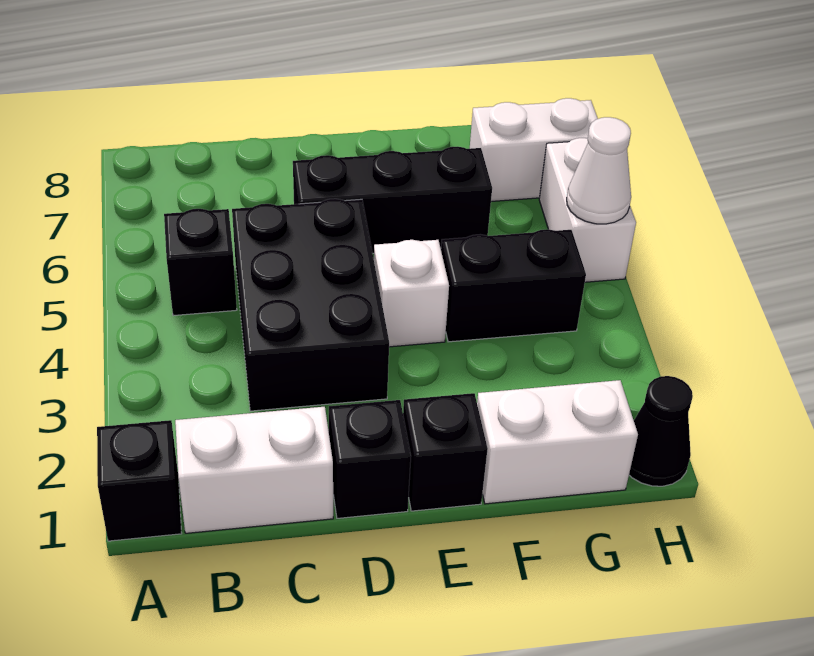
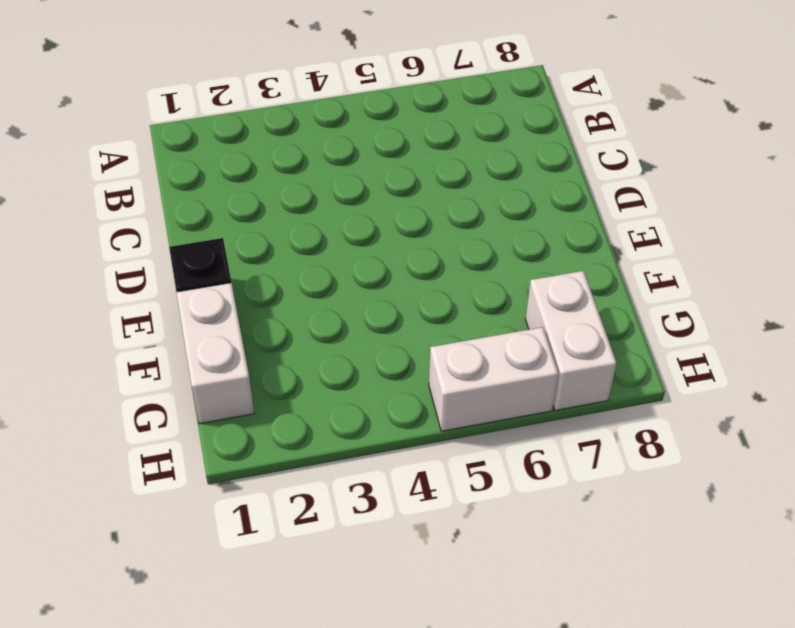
none -> black 1x1 brick [97,420,182,541]
none -> white 1x2 brick [175,407,333,533]
none -> black 1x1 brick [164,209,237,316]

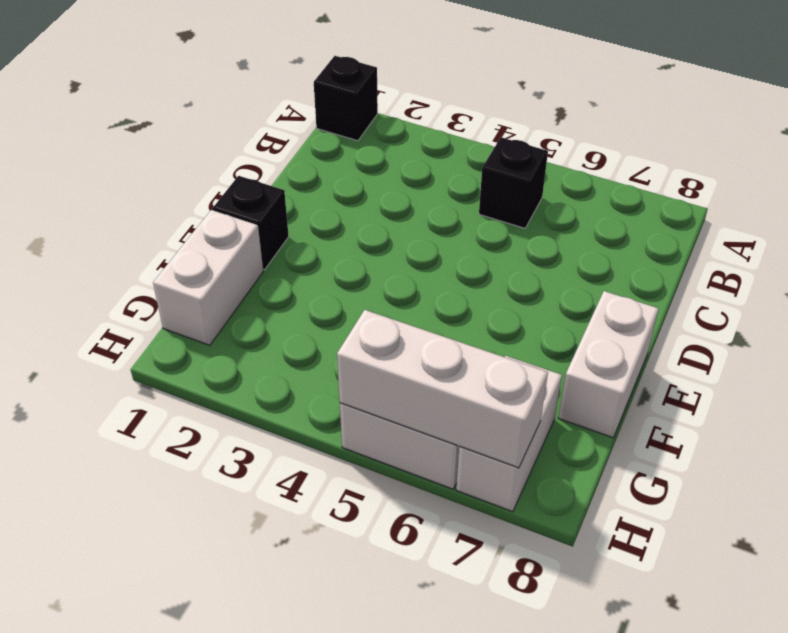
white 1x2 brick [558,291,659,438] -> white 1x2 brick moved to [175,407,333,533]
white 1x3 brick [337,310,548,468] -> white 1x1 cone [567,117,631,224]
none -> black 2x3 brick [232,199,389,411]
none -> black 1x1 brick [329,400,411,518]
none -> black 1x3 brick [293,147,492,253]

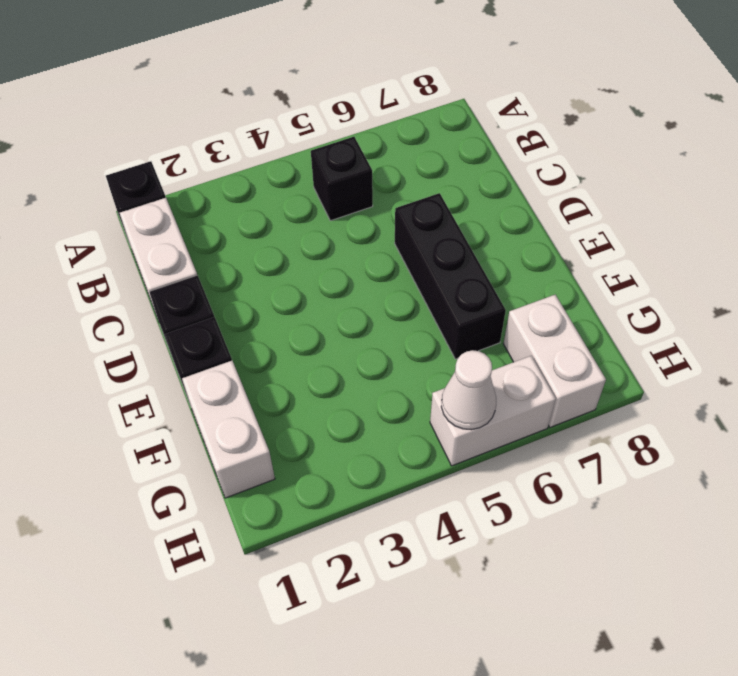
none -> black 2x3 brick [232,199,389,411]
none -> white 1x1 brick [374,240,449,347]
none -> black 1x2 brick [441,229,586,342]

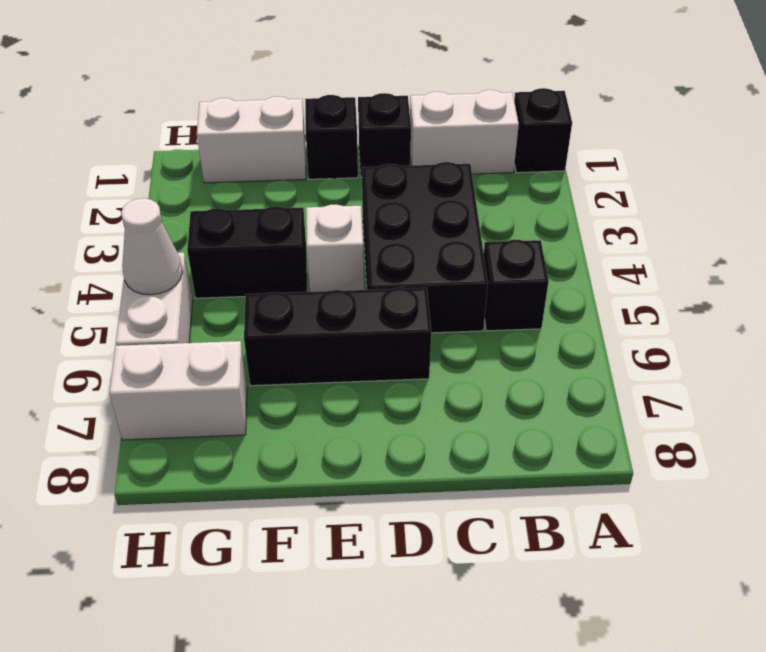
none -> black 1x1 cone [629,376,693,486]

